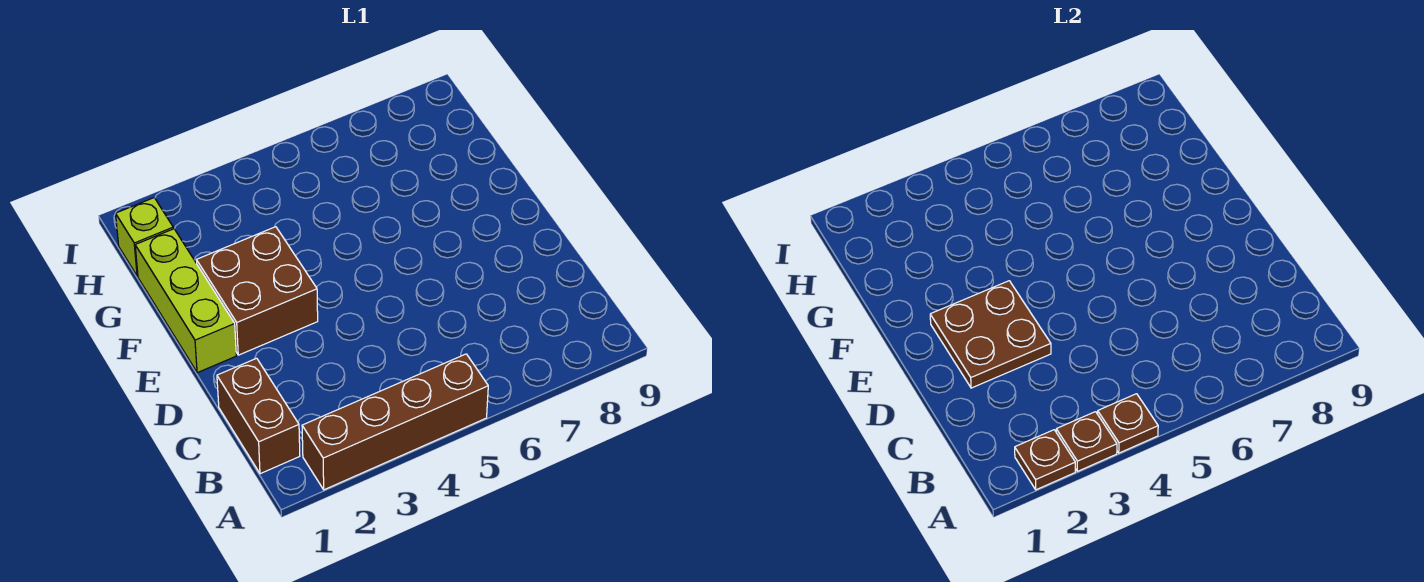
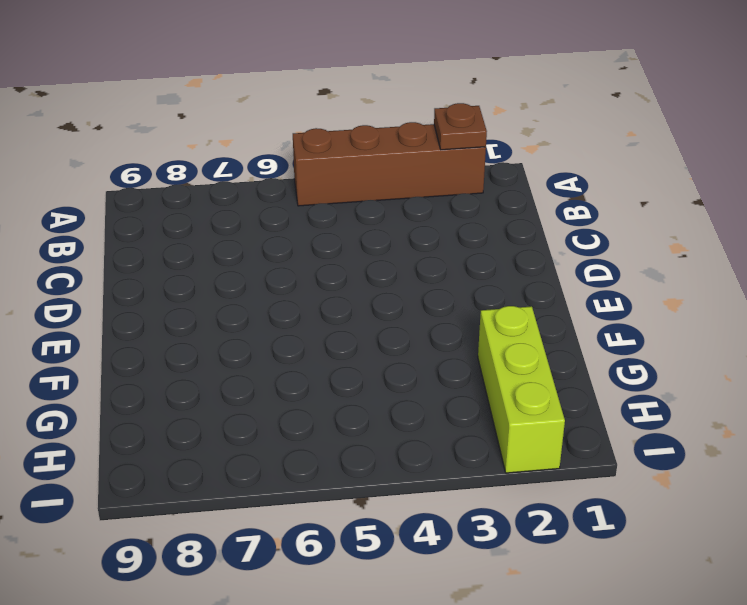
lime 1x3 brick [478,306,565,473] -> lime 1x3 brick moved to [135,229,236,373]
none -> brown 1x2 brick [217,358,300,474]
none -> brown 2x2 brick [196,227,318,355]

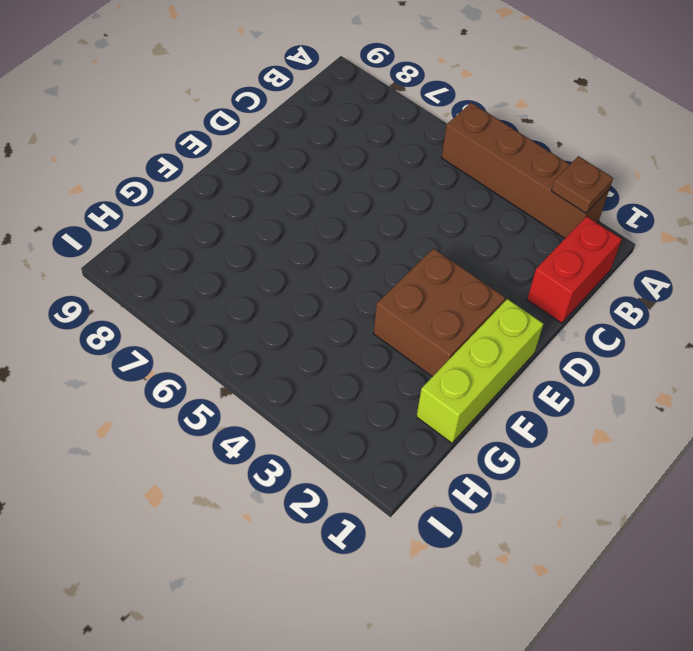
red 1x2 brick [527,216,622,323] -> brown 1x2 brick [217,358,300,474]
none -> lime 1x1 brick [116,198,173,276]
none -> brown 1x1 plate [1056,412,1117,471]

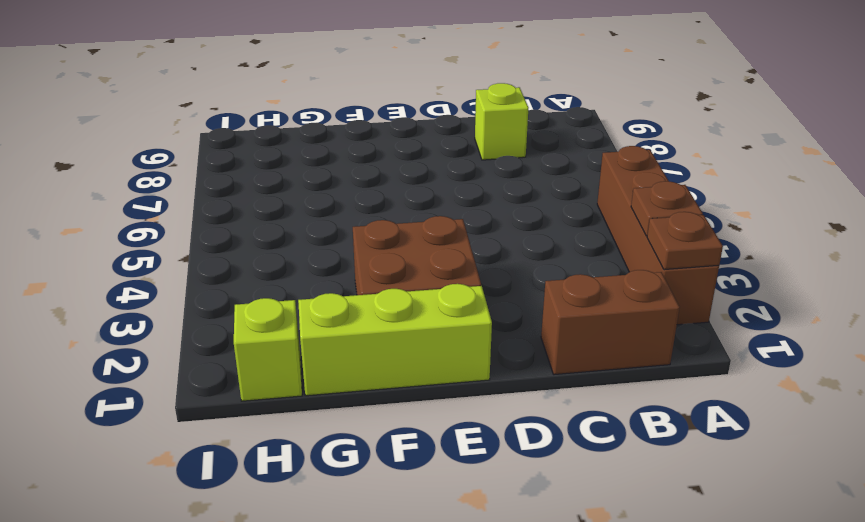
lime 1x1 brick [475,83,528,160] -> none
none -> brown 1x1 plate [1098,394,1158,453]
none -> brown 2x2 plate [930,281,1051,388]

